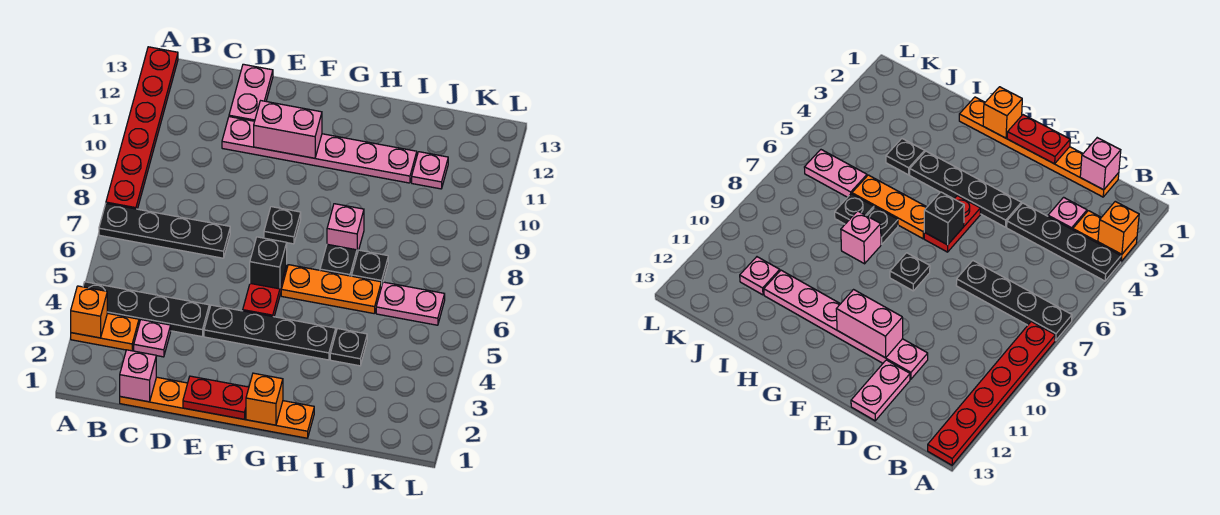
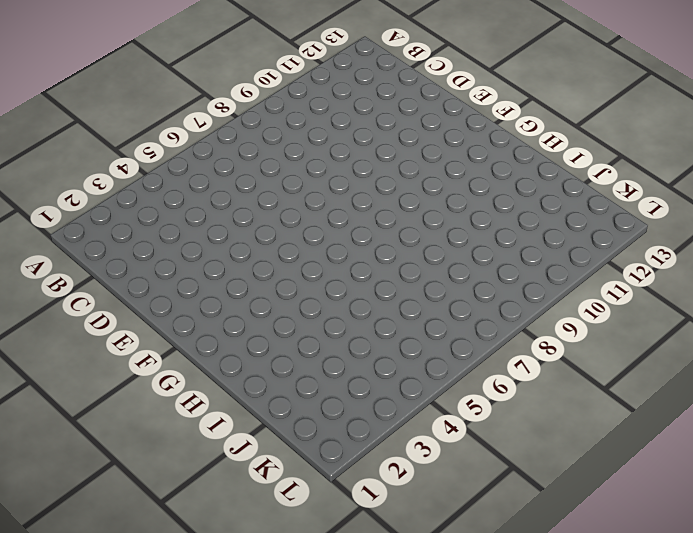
none -> orange 1x2 plate [71,313,139,351]
none -> black 1x4 plate [83,282,209,337]
none -> black 1x4 plate [99,204,230,258]

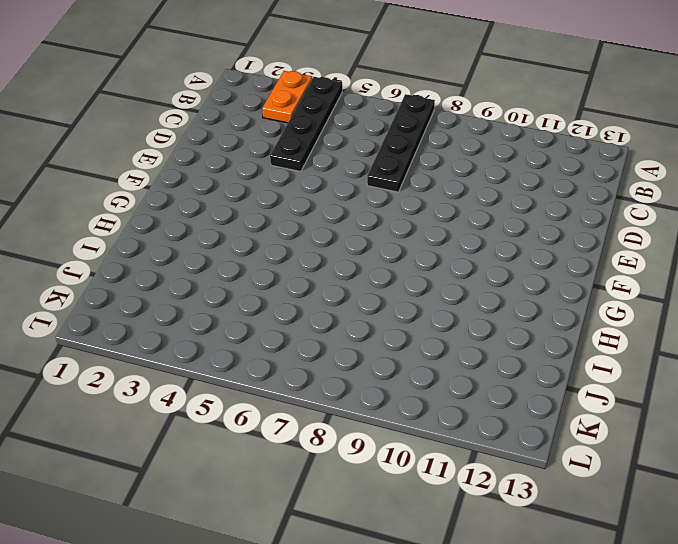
none -> red 1x6 plate [106,47,178,209]
none -> orange 1x6 plate [120,377,314,438]
none -> pink 1x1 plate [134,320,171,357]

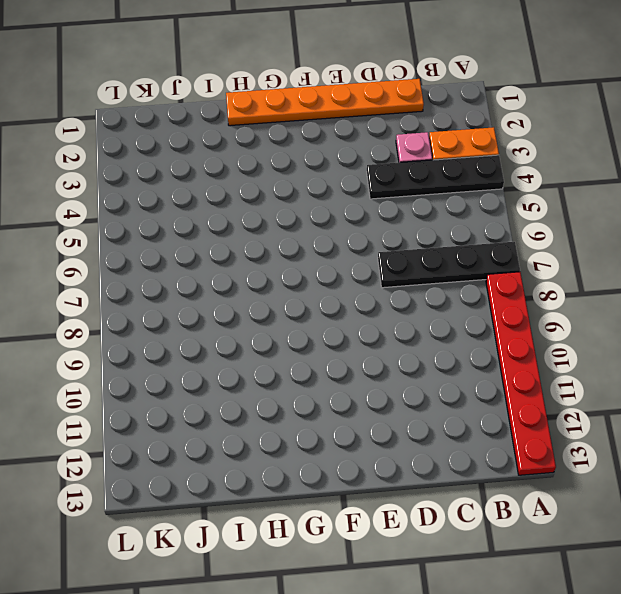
none -> pink 1x6 plate [222,117,417,183]
none -> pink 1x2 plate [229,64,273,121]
none -> black 1x4 plate [204,305,336,360]

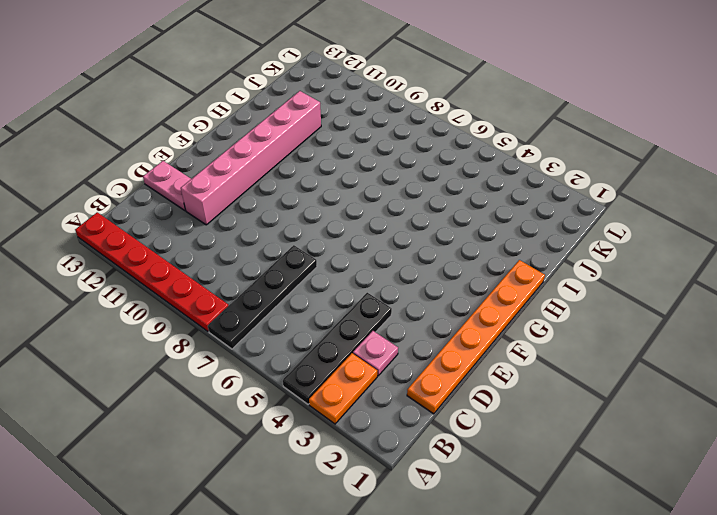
pink 1x6 brick [181,91,321,225] -> pink 1x6 plate [222,117,417,183]
none -> black 1x4 plate [204,305,336,360]
none -> red 1x2 plate [243,265,287,317]
none -> black 1x1 plate [264,207,301,244]

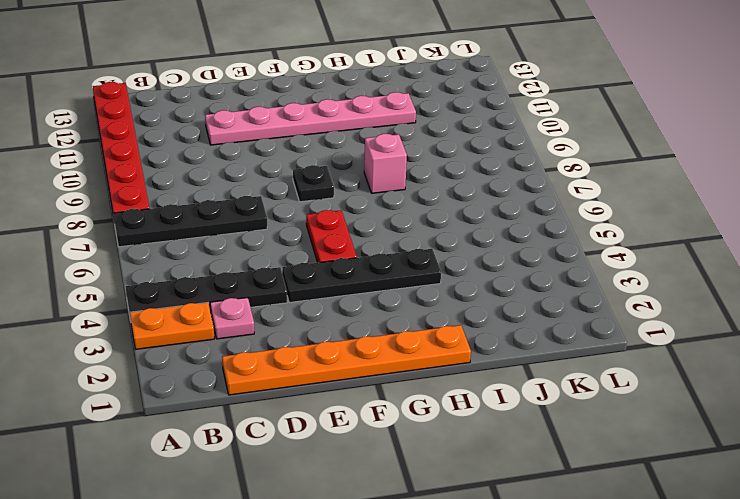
none -> pink 1x2 plate [229,64,273,121]
none -> orange 1x3 plate [281,265,381,314]
none -> black 1x1 plate [320,244,357,276]

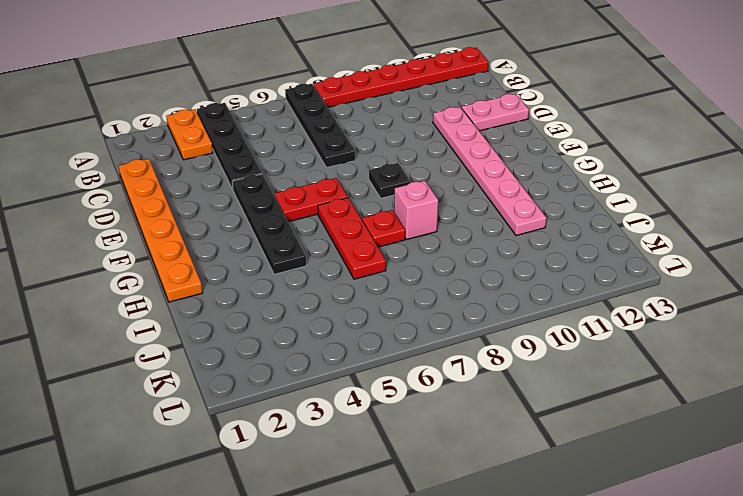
red 1x3 plate [318,198,386,279] -> orange 1x3 plate [281,265,381,314]
red 1x1 plate [362,210,405,247] -> black 1x1 plate [320,244,357,276]
none -> pink 1x1 plate [134,320,171,357]
none -> black 1x1 plate [330,329,367,366]
none -> black 1x1 plate [352,250,388,287]

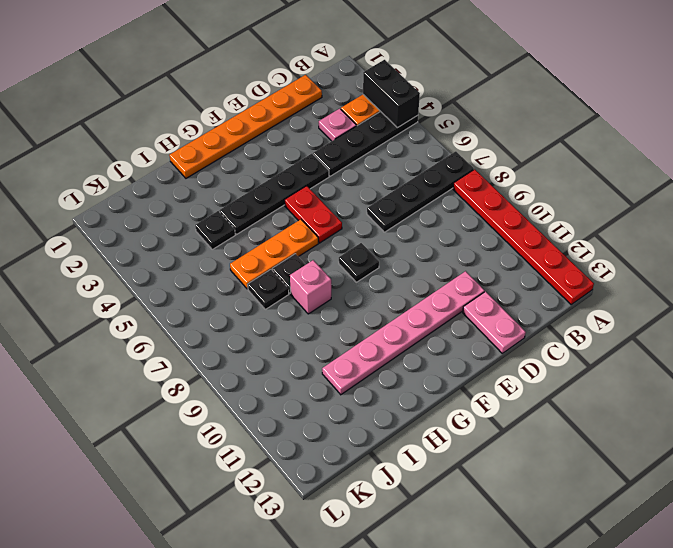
black 1x2 brick [363,60,420,128] -> orange 1x1 brick [71,286,107,338]
none -> pink 1x2 plate [376,282,445,325]
none -> pink 1x1 plate [412,152,448,189]
none -> pink 1x1 brick [120,350,156,402]

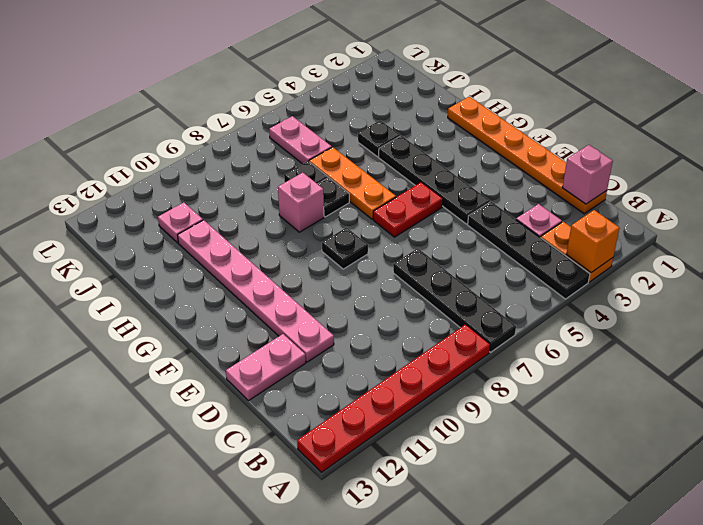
none -> red 1x2 plate [183,376,249,419]
none -> pink 1x2 brick [254,101,322,158]
none -> black 1x1 brick [250,237,287,289]

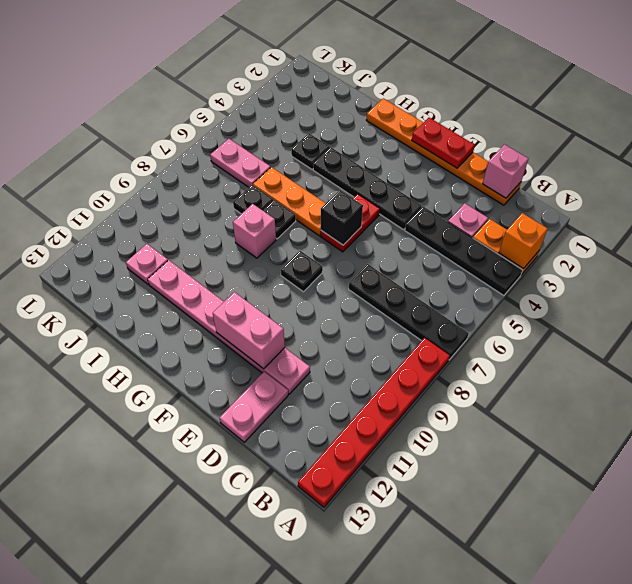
none -> orange 1x1 brick [246,373,283,425]

